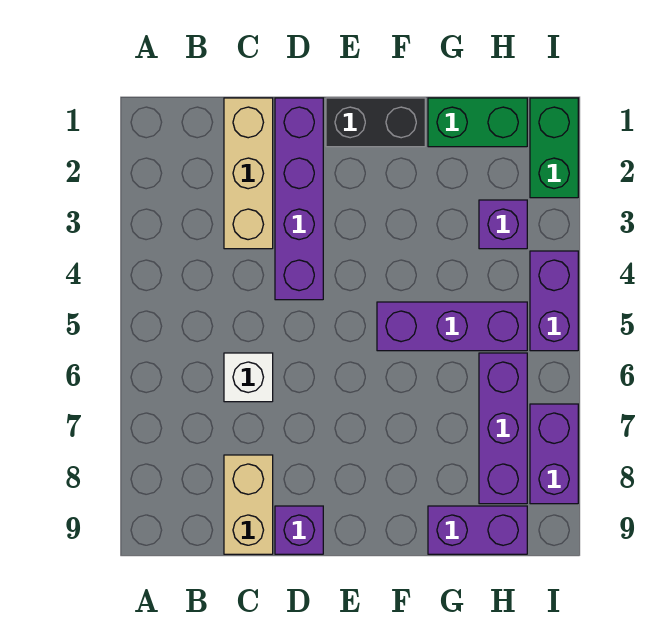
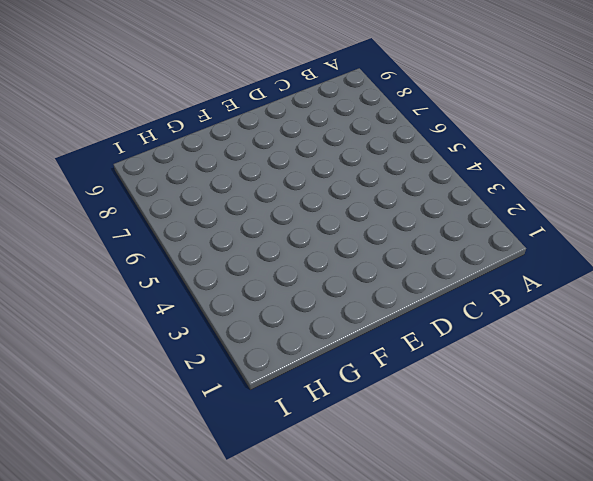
none -> tan 1x3 brick [224,98,273,249]
none -> white 1x1 brick [224,353,273,402]
none -> tan 1x2 brick [224,455,273,554]

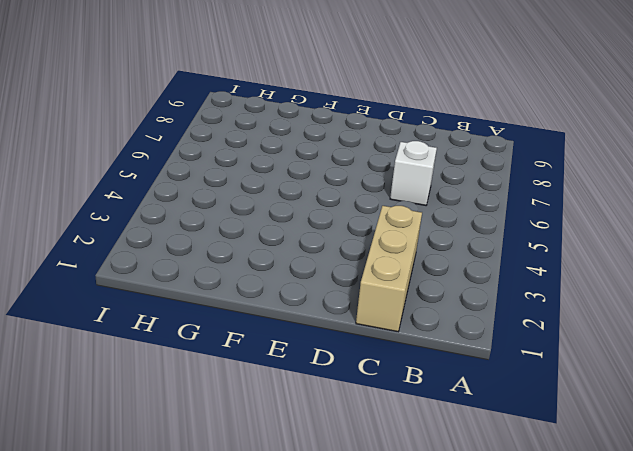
none -> tan 1x2 brick [224,455,273,554]
none -> purple 1x4 brick [275,98,323,300]
none -> purple 1x1 brick [275,506,323,554]

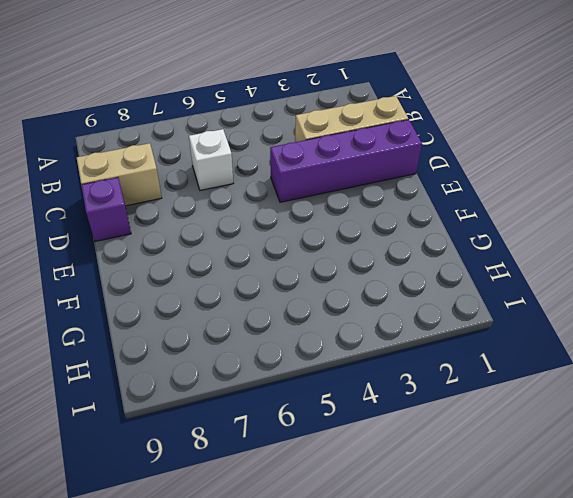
none -> black 1x2 brick [326,98,425,147]
none -> purple 1x3 brick [377,302,527,351]
none -> green 1x2 brick [428,98,527,147]

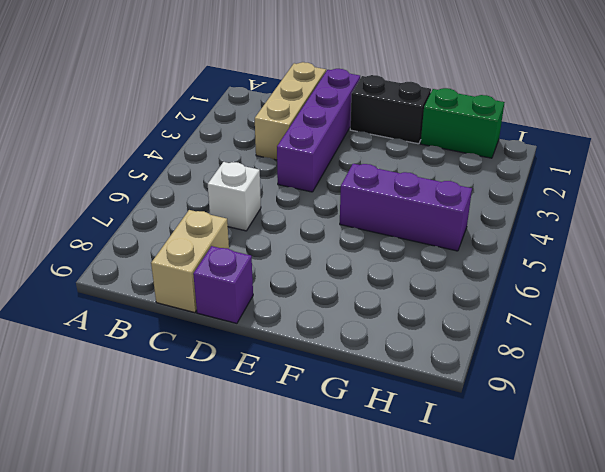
none -> purple 1x2 brick [428,506,527,554]
none -> purple 1x1 brick [479,200,527,249]
none -> purple 1x3 brick [479,353,527,504]

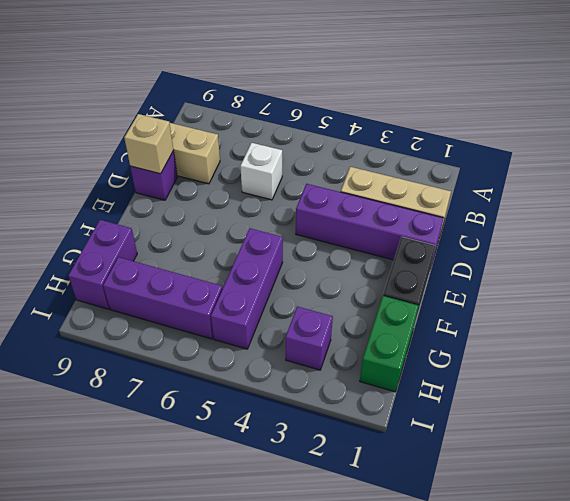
tan 1x1 brick [124,114,173,174] -> none
none -> green 1x2 brick [530,98,578,198]
none -> purple 1x2 brick [530,251,578,351]
none -> purple 1x2 brick [530,404,578,504]

